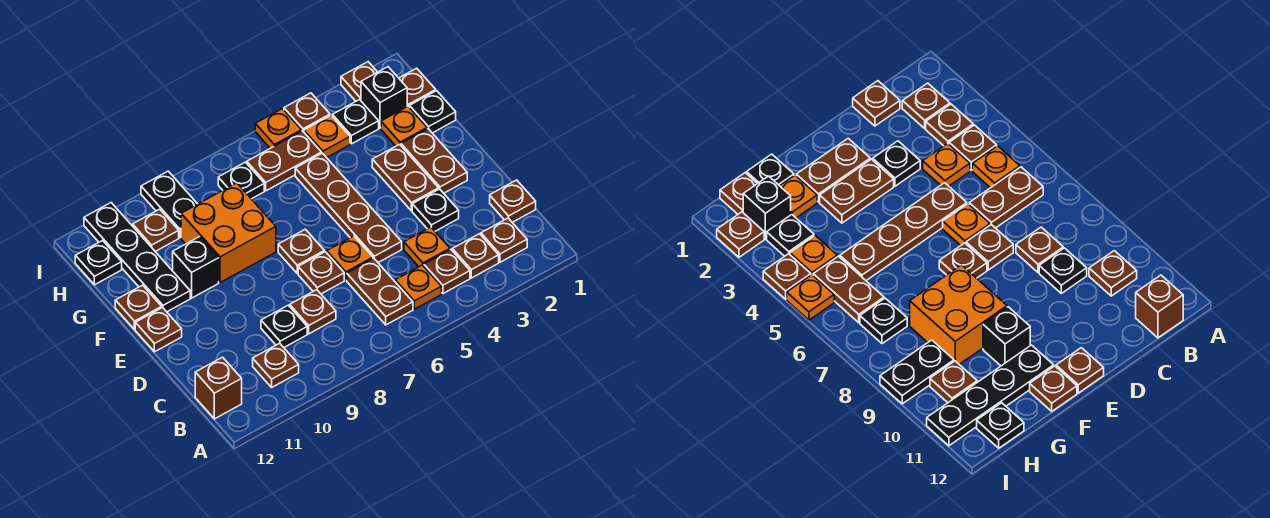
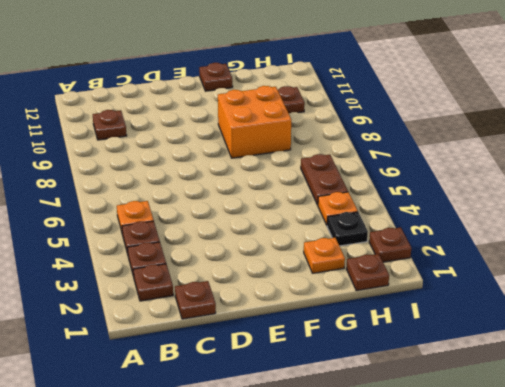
none -> brown 1x2 plate [347,258,413,325]
none -> brown 1x1 brick [195,357,242,419]
none -> orange 1x1 plate [404,227,450,267]
none -> brown 1x1 plate [290,290,336,334]

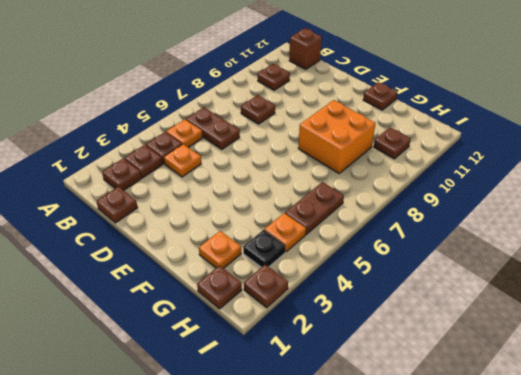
none -> black 1x1 plate [261,305,307,347]
none -> black 1x1 plate [412,189,459,231]
none -> brown 1x4 plate [295,153,402,263]
none -> orange 1x1 plate [327,236,373,280]

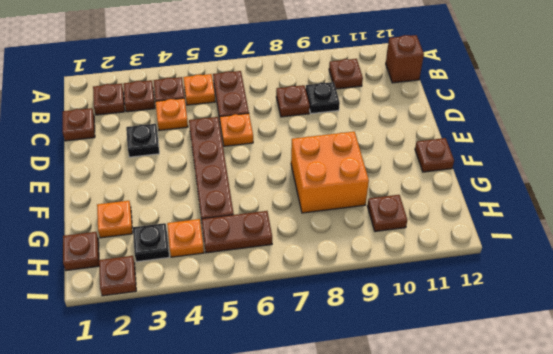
none -> brown 1x1 plate [298,252,344,294]
none -> brown 1x2 plate [401,129,467,193]
none -> brown 1x2 plate [372,144,439,211]
none -> brown 1x1 plate [278,229,324,273]

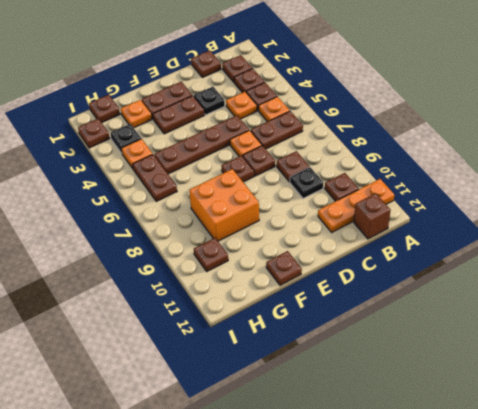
orange 1x3 plate [318,179,394,232] -> none
none -> brown 1x1 plate [135,308,182,352]
none -> black 1x1 brick [173,237,219,298]
none -> black 1x4 plate [84,203,190,312]
none -> black 1x1 plate [410,91,456,133]

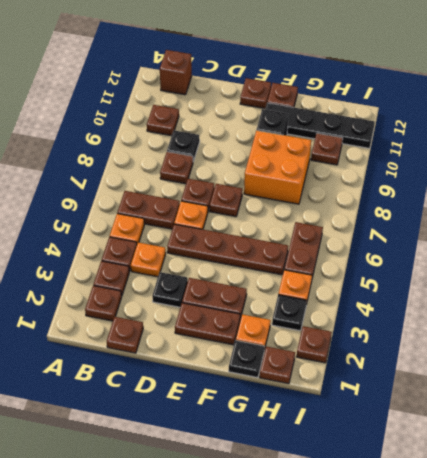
none -> black 1x1 brick [361,67,407,128]
none -> black 1x1 plate [218,162,264,199]
none -> black 1x2 plate [141,171,197,238]
none -> black 1x1 plate [75,241,122,285]

